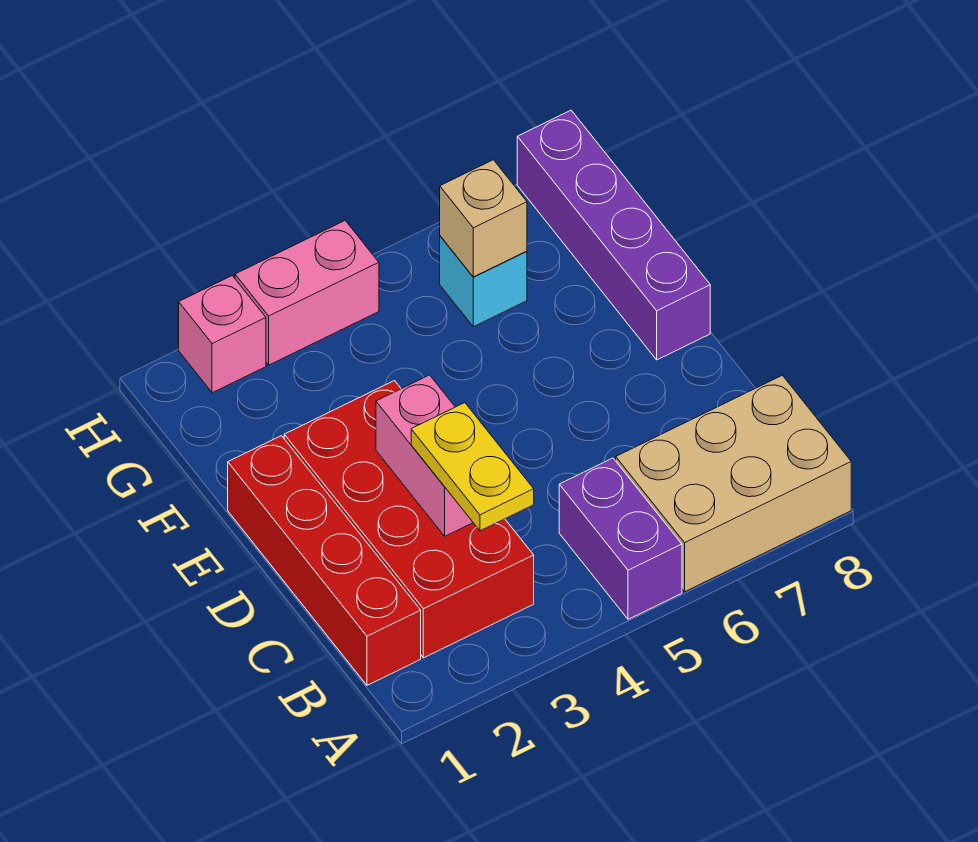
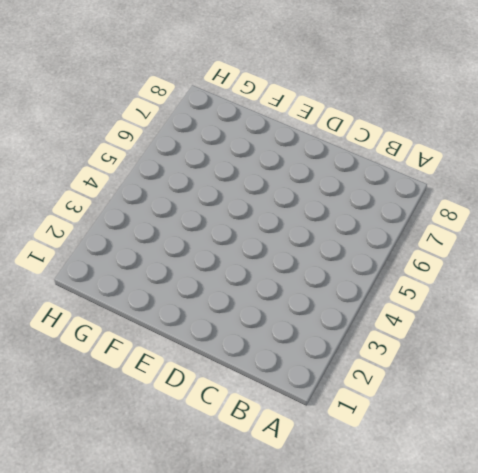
none -> purple 1x2 brick [559,458,682,619]
none -> tan 2x3 brick [616,375,851,592]

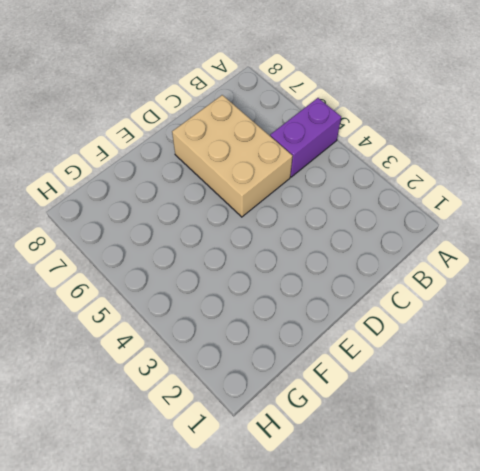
tan 2x3 brick [172,95,292,217] -> tan 2x3 brick moved to [616,375,851,592]
none -> red 1x4 brick [228,436,421,685]
none -> red 2x4 brick [284,381,534,658]

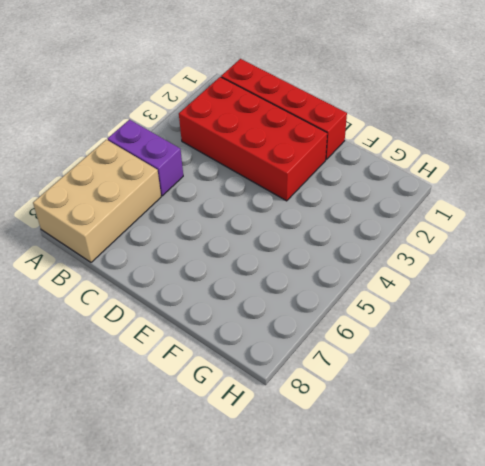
none -> purple 1x4 brick [517,110,710,360]
none -> cyan 1x1 brick [440,236,527,327]

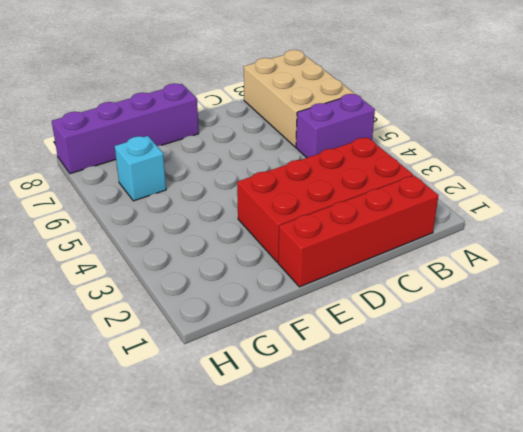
none -> pink 1x1 brick [179,276,266,393]
none -> pink 1x2 brick [235,221,379,365]

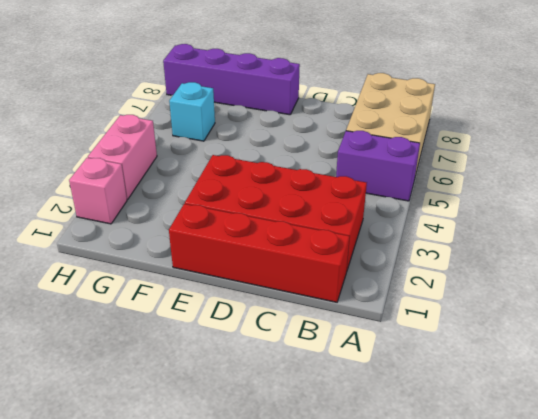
none -> pink 1x2 brick [376,375,473,536]
none -> tan 1x1 brick [440,160,527,277]

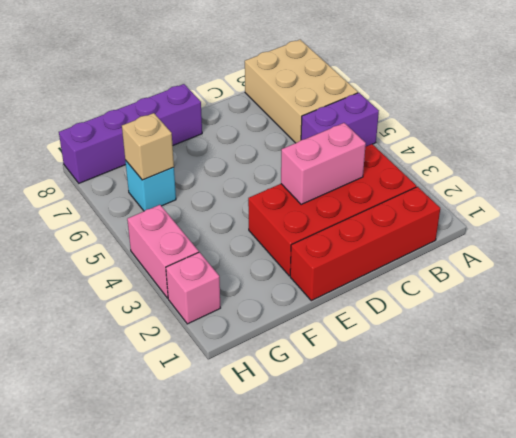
none -> yellow 1x2 plate [411,403,534,531]

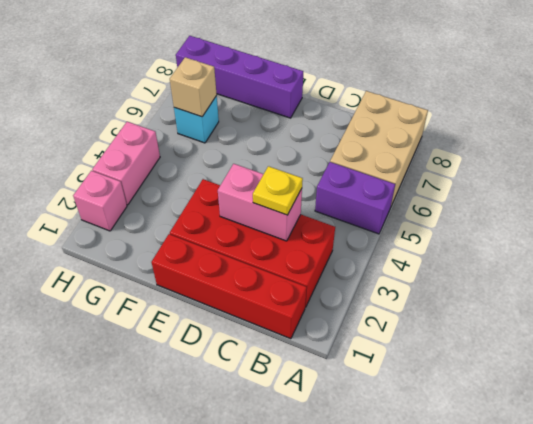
yellow 1x1 plate [253,166,303,215] -> yellow 1x2 plate [411,403,534,531]

